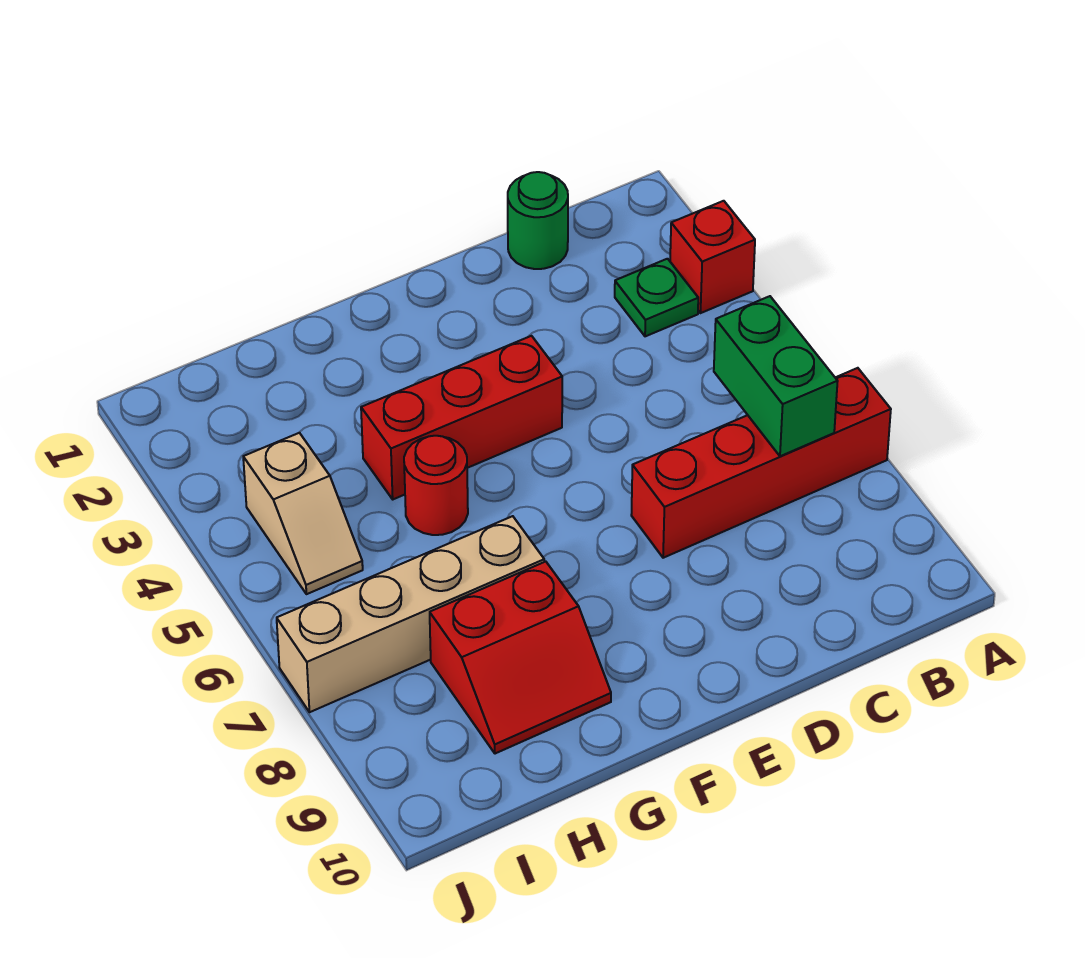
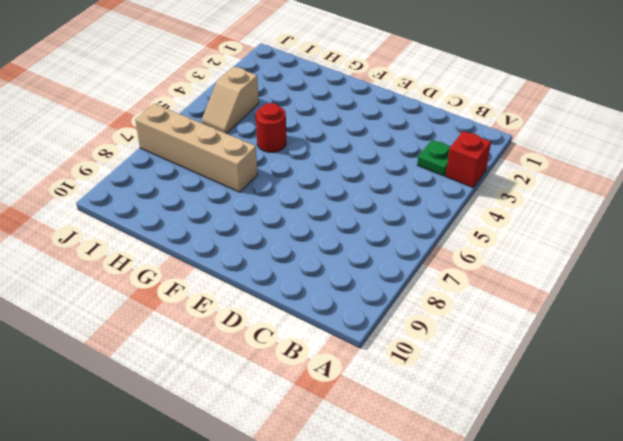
none -> red 1x4 brick [631,368,891,558]
none -> green 1x1 round brick [508,172,568,269]

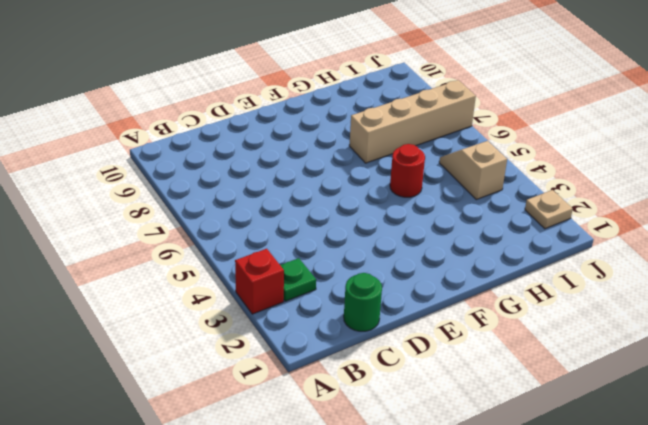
tan 1x1 plate [525,190,573,229] -> none
none -> red 1x4 brick [631,368,891,558]
none -> red 1x3 brick [361,336,562,499]

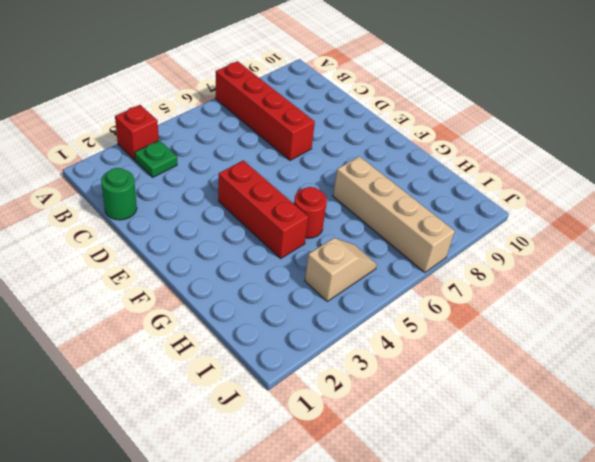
none -> red 2x2 slope [430,562,611,754]
none -> green 1x2 brick [714,296,838,456]

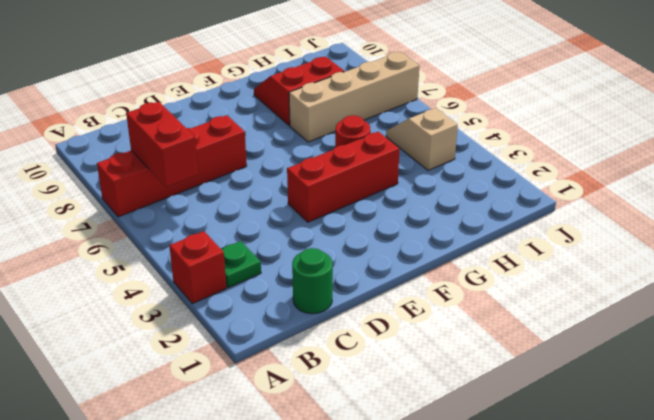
red 1x2 brick [126,102,198,187] -> green 1x2 brick [714,296,838,456]

